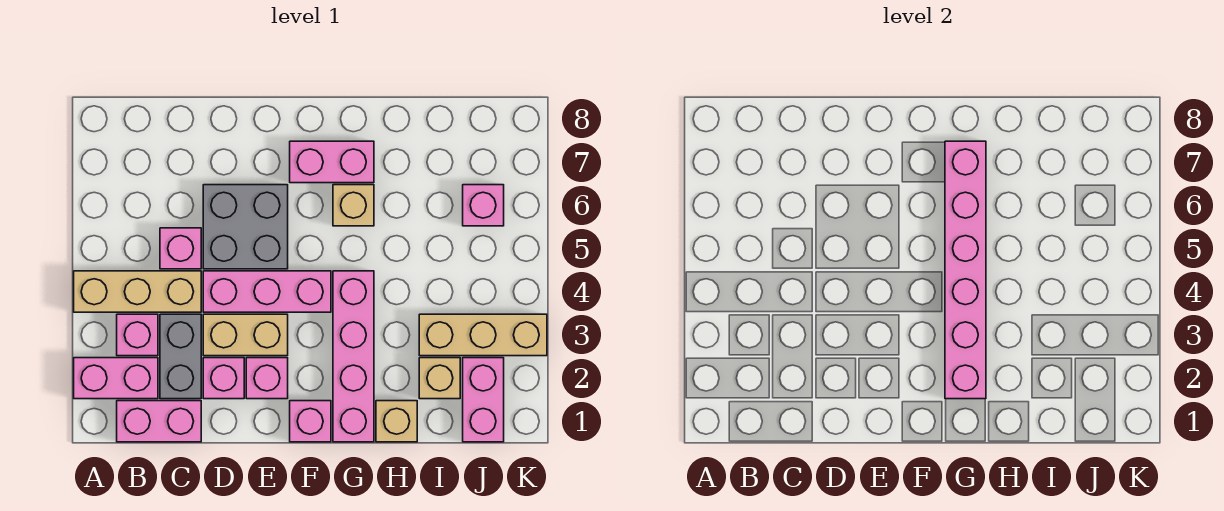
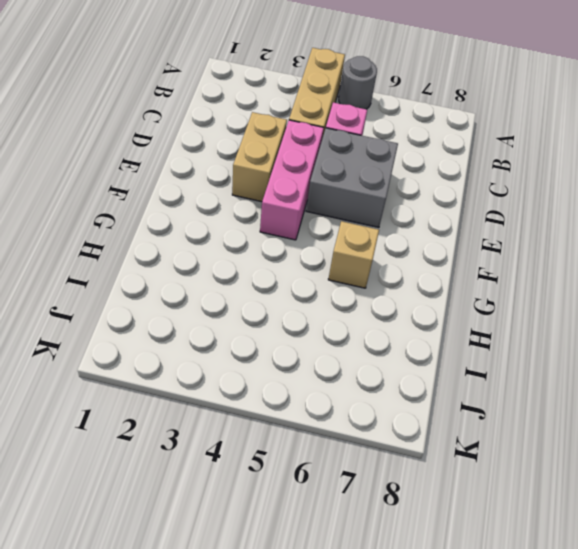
grey 1x1 round brick [339,56,377,109] -> none
none -> pink 1x2 brick [74,358,158,399]
none -> pink 1x2 brick [117,401,201,442]
none -> pink 1x1 brick [117,314,158,356]

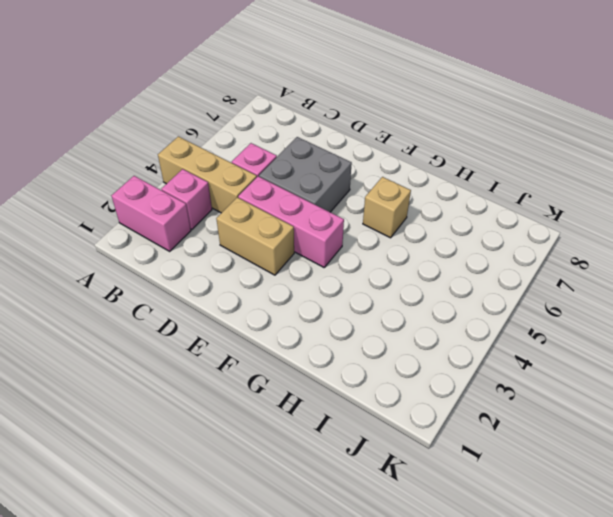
none -> pink 1x2 brick [117,401,201,442]
none -> grey 1x2 brick [160,314,201,399]
none -> pink 1x1 brick [203,358,244,399]

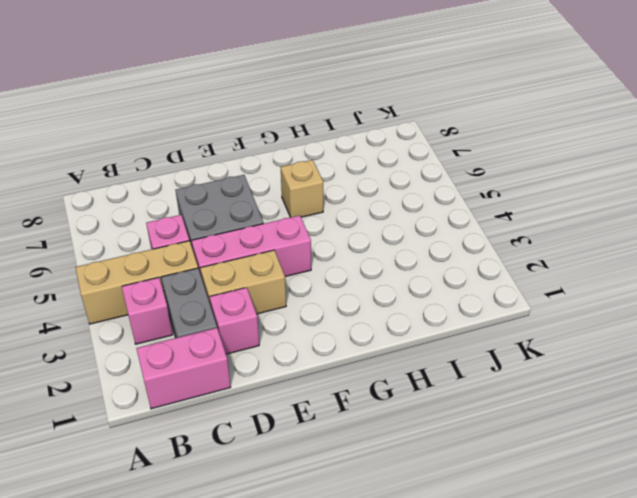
none -> pink 1x2 brick [74,358,158,399]
none -> pink 1x1 brick [246,358,288,399]
none -> pink 1x1 brick [290,401,331,442]

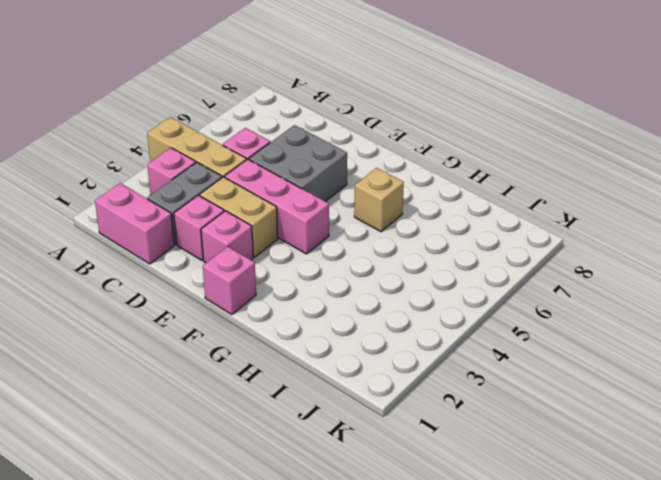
none -> pink 1x2 brick [74,358,158,399]
none -> pink 1x2 brick [290,141,374,183]
none -> pink 1x4 brick [333,271,374,442]

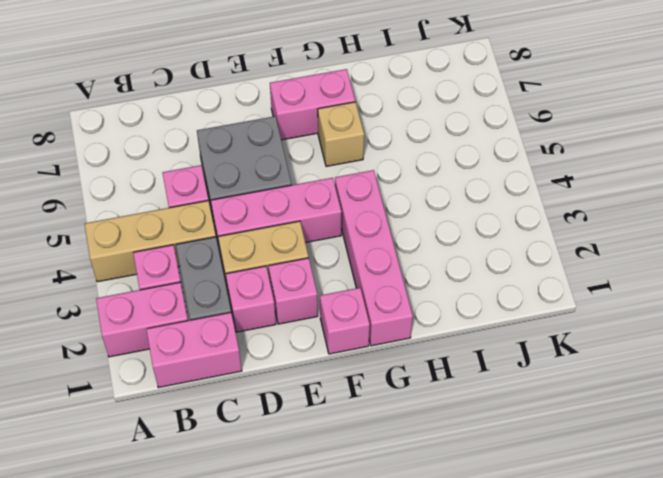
none -> tan 1x1 brick [376,401,417,442]
none -> tan 1x1 brick [419,358,460,399]
none -> tan 1x3 brick [419,314,547,356]

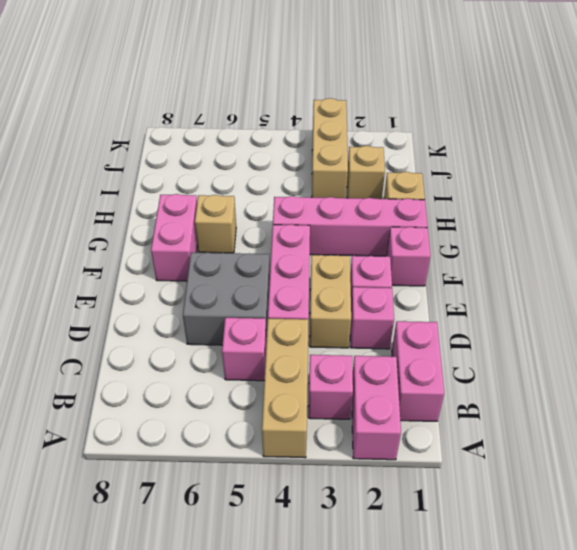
none -> grey 1x2 brick [160,314,201,399]
none -> pink 1x2 brick [463,358,504,442]
none -> pink 1x1 brick [463,185,504,226]

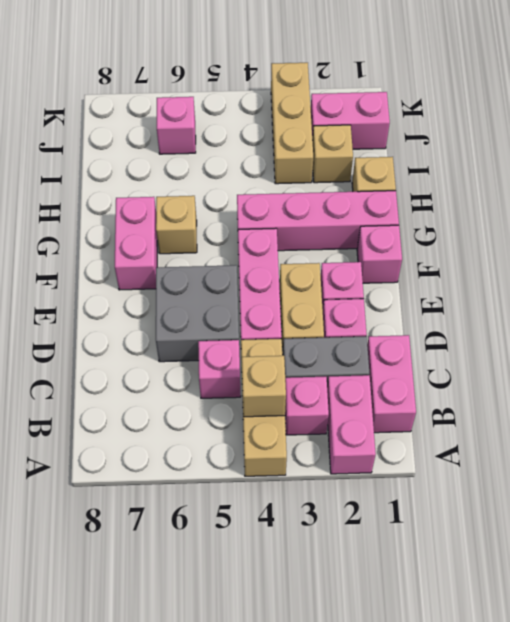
tan 1x1 brick [242,355,286,417] -> none
none -> pink 1x6 brick [945,141,986,399]

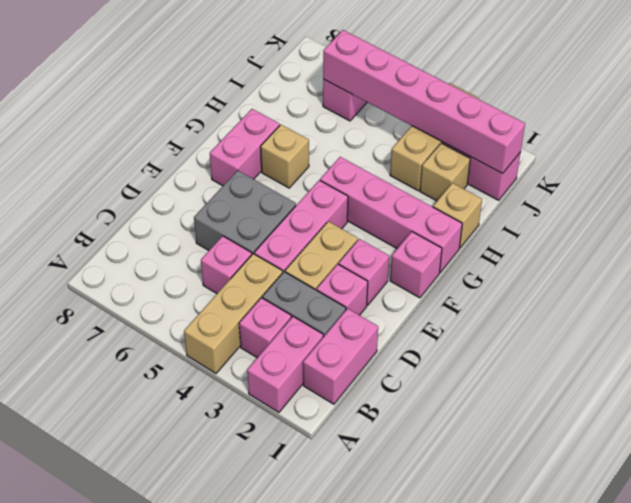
pink 1x6 brick [323,30,525,174] -> pink 1x6 brick moved to [945,141,986,399]

